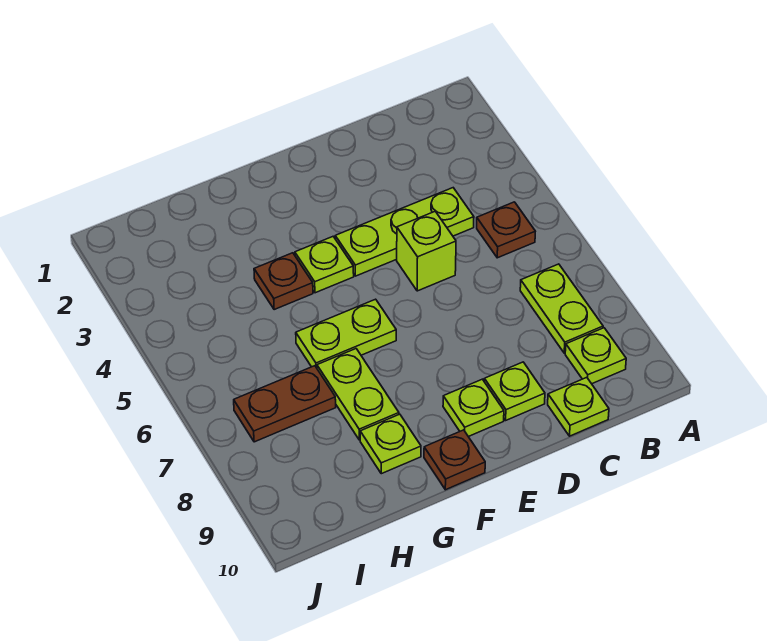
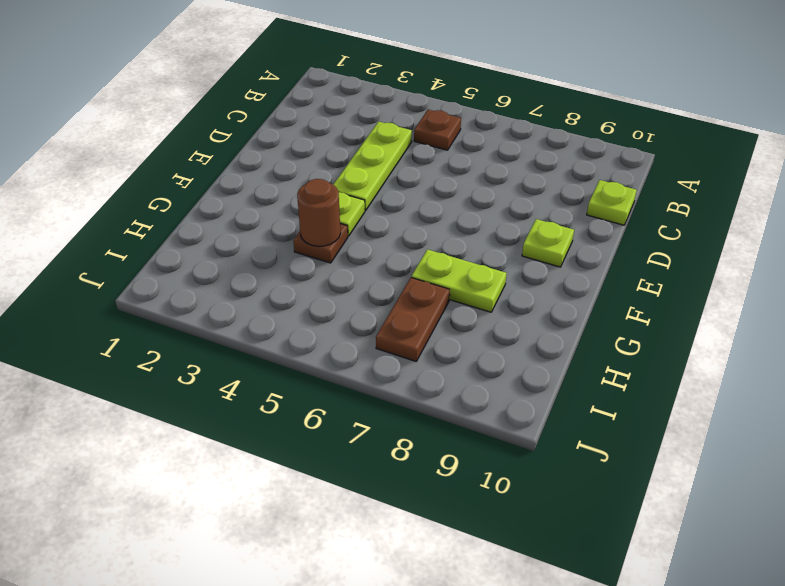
brown 1x1 round brick [297,179,341,246] -> none
none -> lime 1x2 plate [520,264,603,353]
none -> lime 1x1 plate [565,328,626,384]
none -> lime 1x1 brick [397,212,456,291]

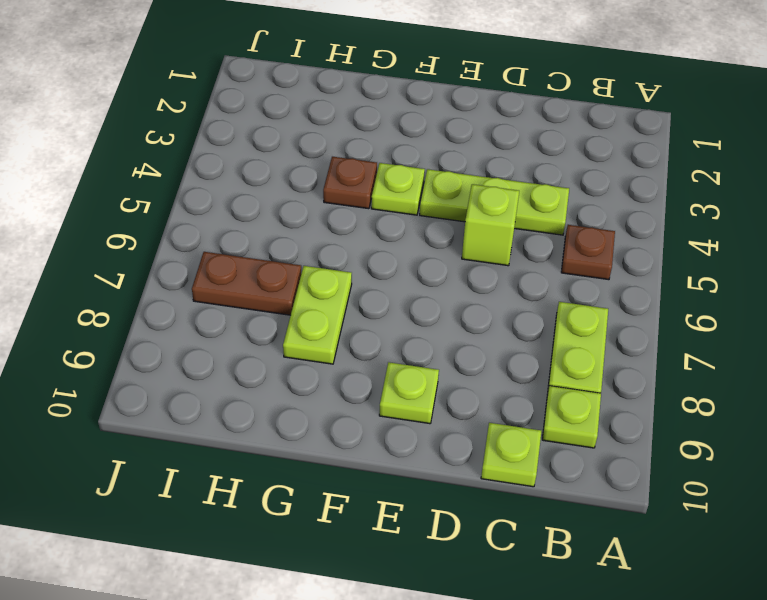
none -> lime 1x1 plate [484,362,545,420]
none -> lime 1x2 plate [296,299,396,368]
none -> brown 1x1 plate [424,430,485,490]

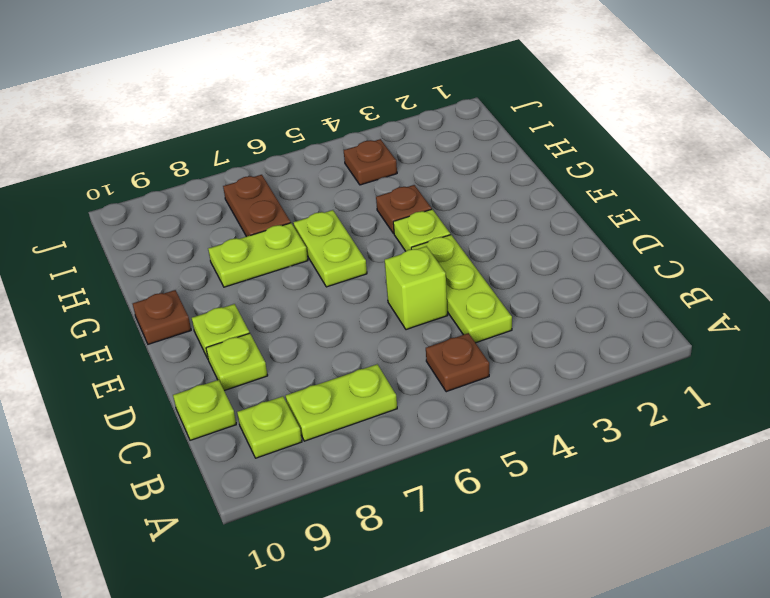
brown 1x1 plate [344,139,397,185] -> none
none -> lime 1x1 plate [360,414,421,474]

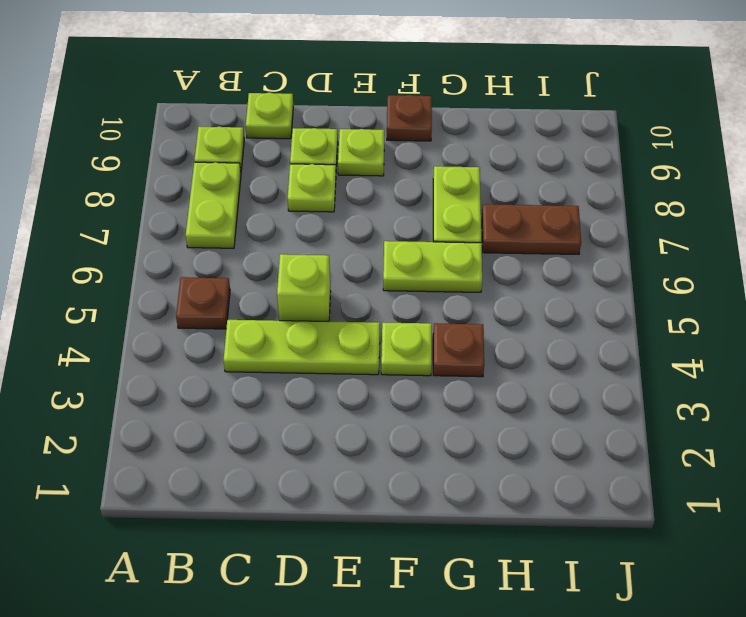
lime 1x1 plate [288,164,336,212] -> lime 1x1 plate moved to [360,414,421,474]

